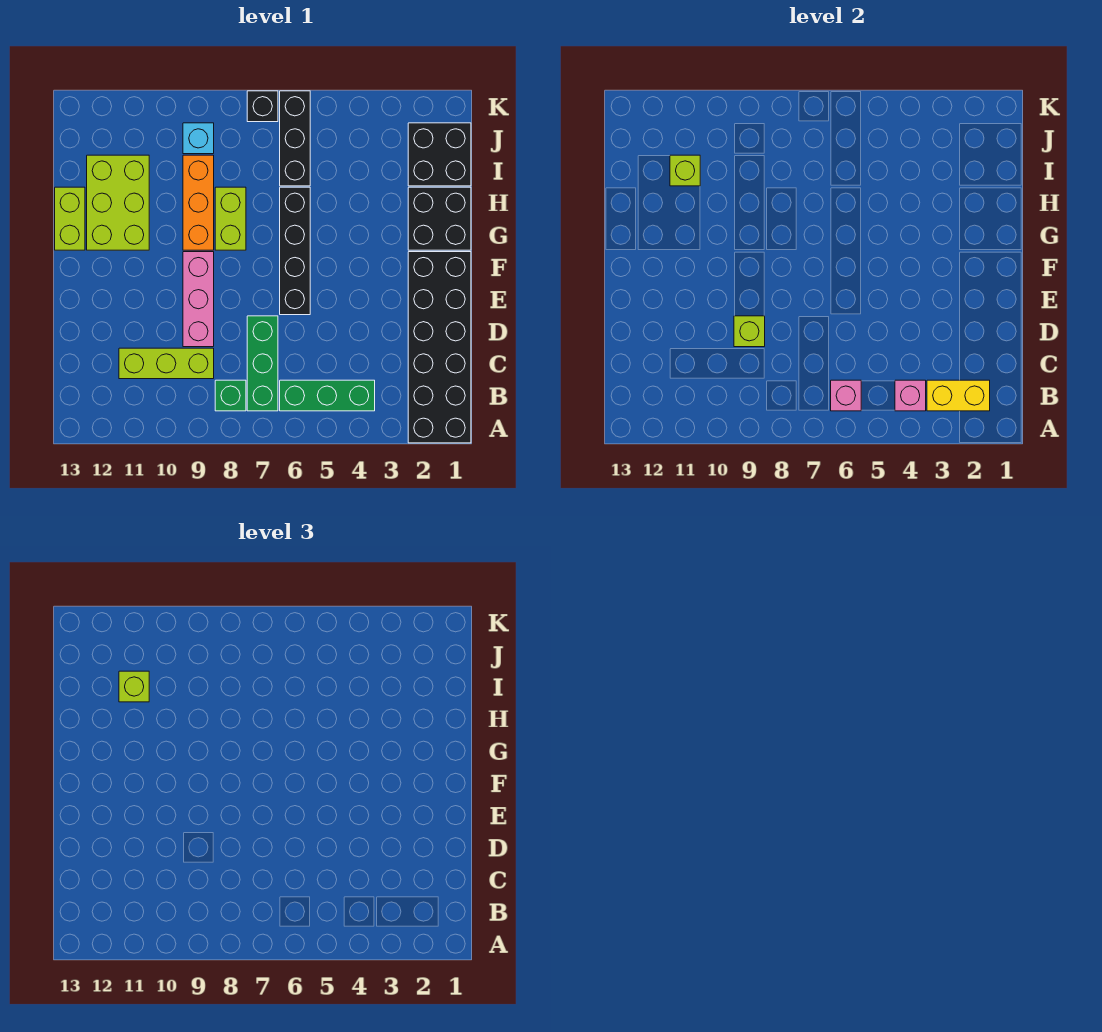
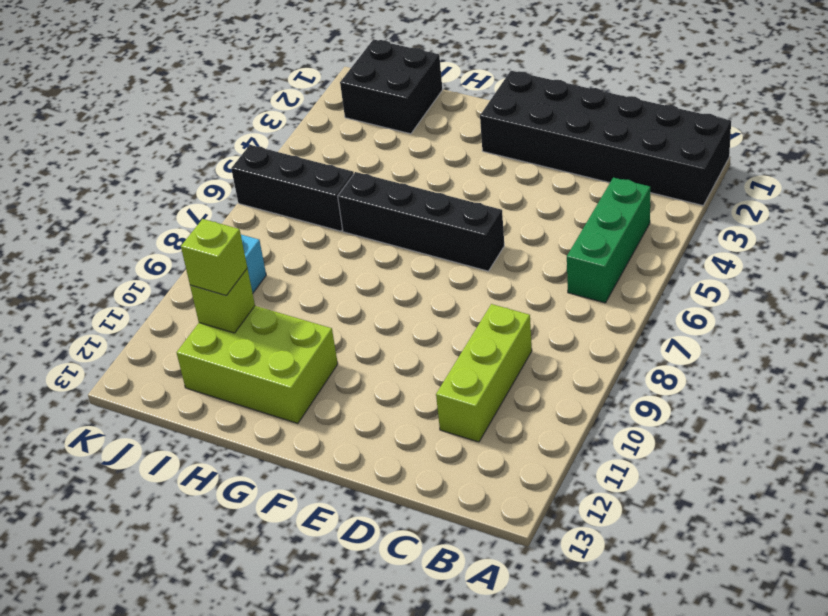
none -> green 1x3 brick [247,316,278,411]
none -> green 1x1 brick [215,380,246,411]
none -> pink 1x3 brick [183,252,214,347]

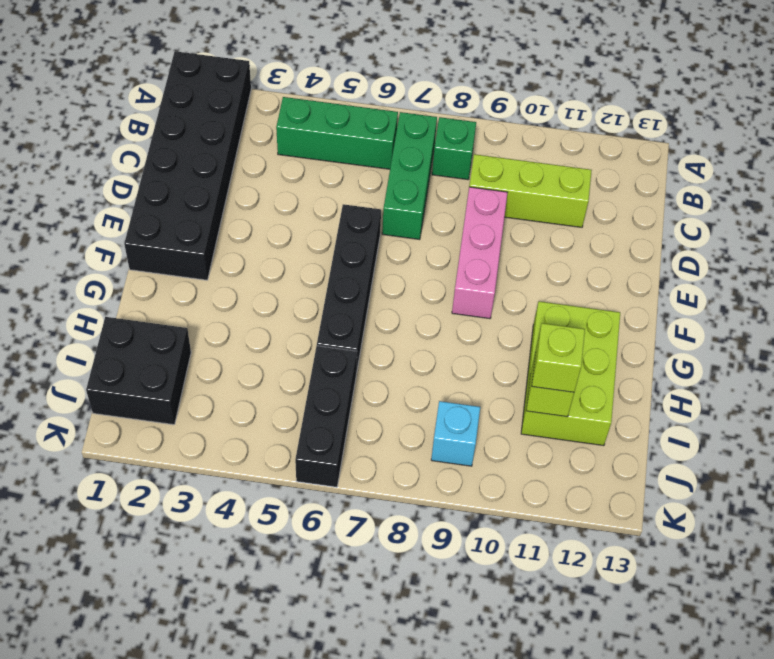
none -> black 2x2 brick [408,187,471,250]
none -> lime 1x2 brick [215,187,246,250]
none -> orange 1x3 brick [183,155,214,250]

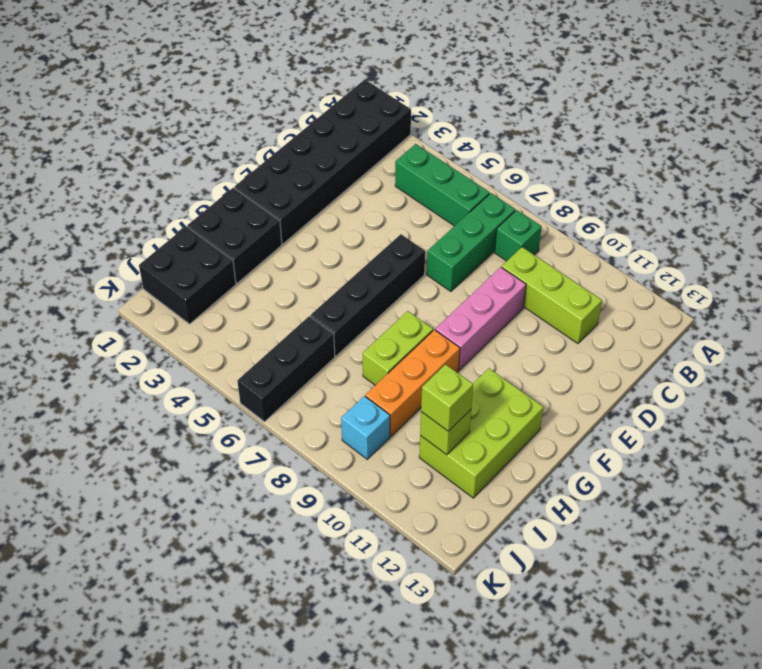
none -> lime 1x2 brick [55,187,85,250]
none -> black 1x1 brick [247,91,278,122]
none -> yellow 1x2 brick [927,380,990,411]

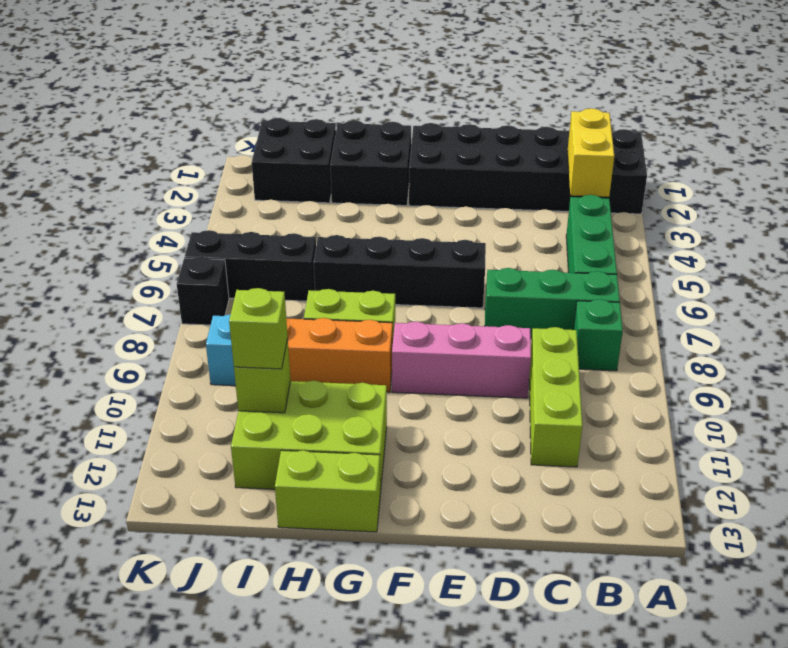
none -> pink 1x1 brick [895,380,926,411]
none -> pink 1x1 brick [831,380,861,411]
none -> lime 1x1 brick [734,316,765,347]

